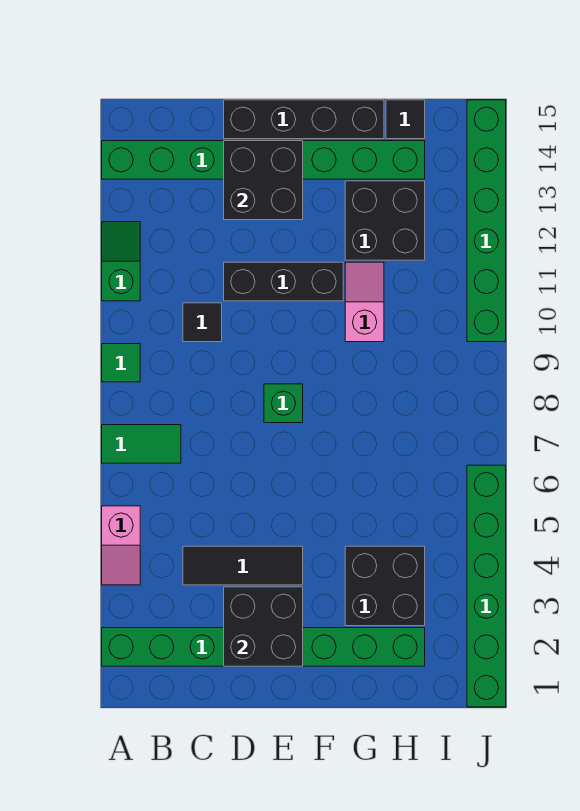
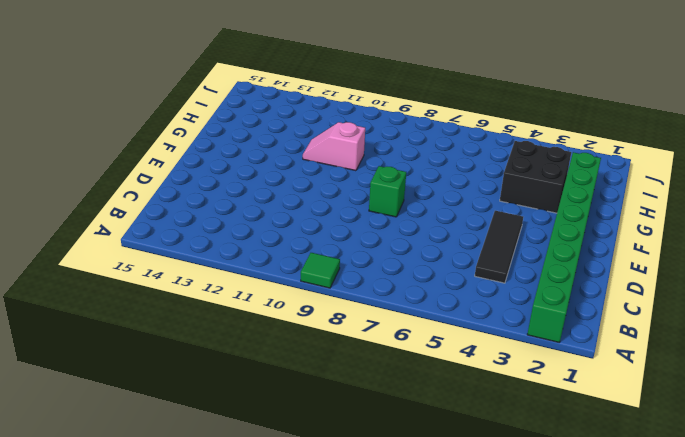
none -> pink 1x2 slope [102,506,140,585]
none -> green 1x2 tile [102,425,181,463]
none -> green 1x2 slope [102,222,140,301]

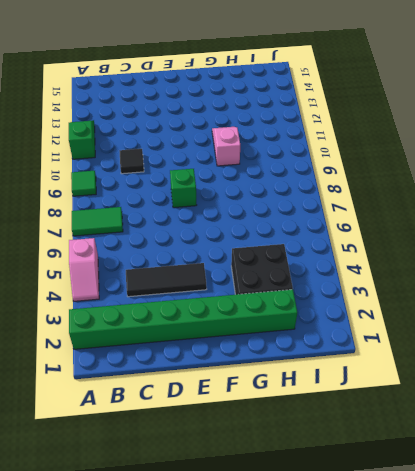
none -> green 1x8 brick [102,141,425,179]
none -> black 1x3 brick [224,262,343,301]
none -> black 1x4 brick [224,100,384,139]

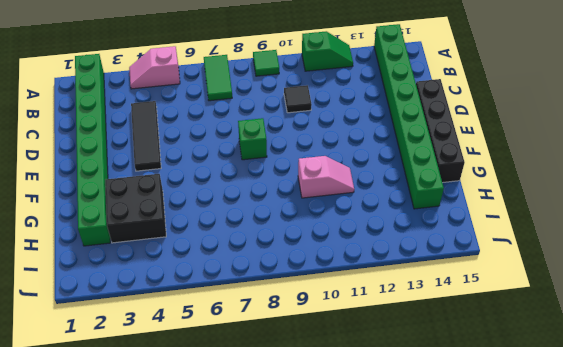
none -> black 1x3 brick [224,262,343,301]
none -> black 2x2 brick [345,181,425,260]
none -> black 1x1 tile [386,100,425,139]

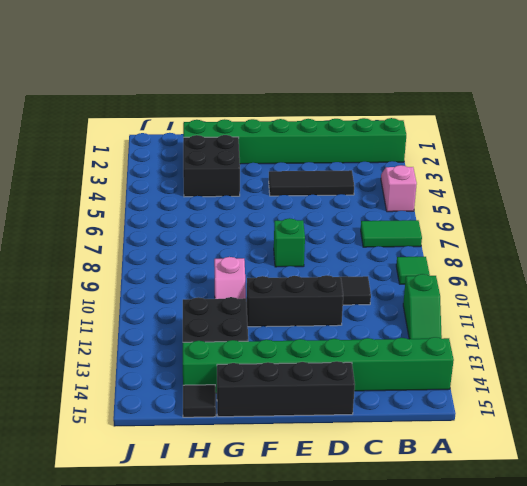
none -> green 1x6 brick [467,465,506,707]
none -> green 1x6 brick [467,100,506,342]
none -> black 2x2 brick [224,587,303,666]

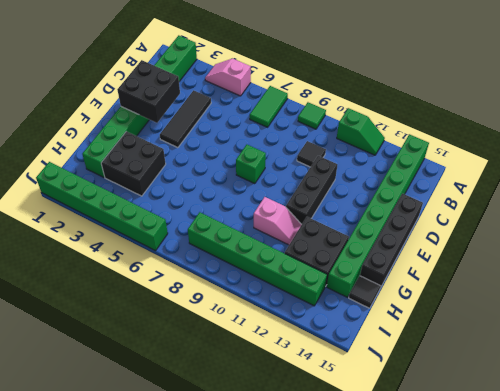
green 1x6 brick [188,212,327,306] -> green 1x6 brick moved to [467,100,506,342]
none -> black 2x2 brick [224,141,303,220]

